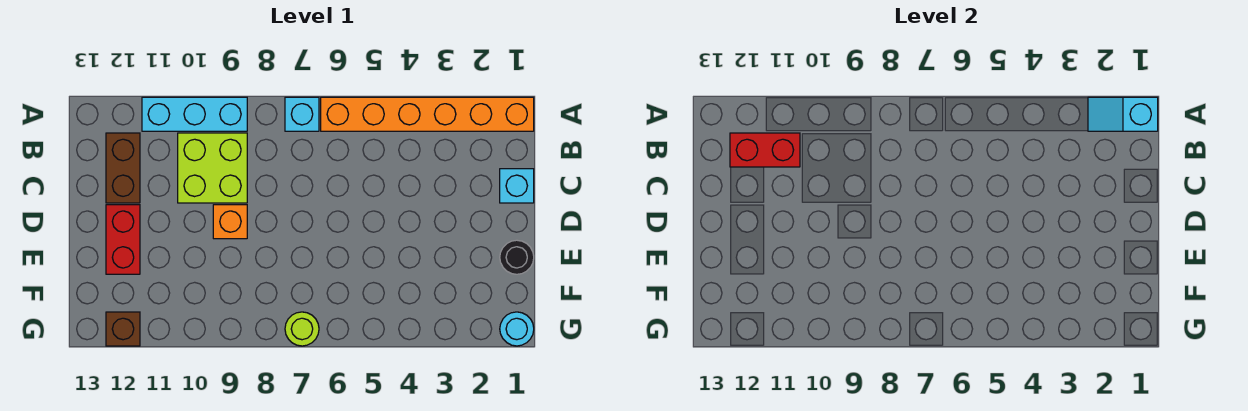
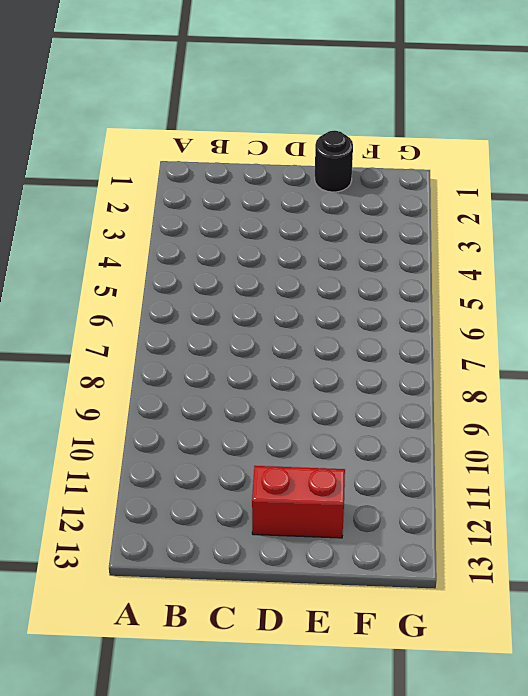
none -> orange 1x6 brick [321,97,534,131]
none -> cyan 1x1 brick [285,97,319,131]
none -> cyan 1x3 brick [142,97,247,131]

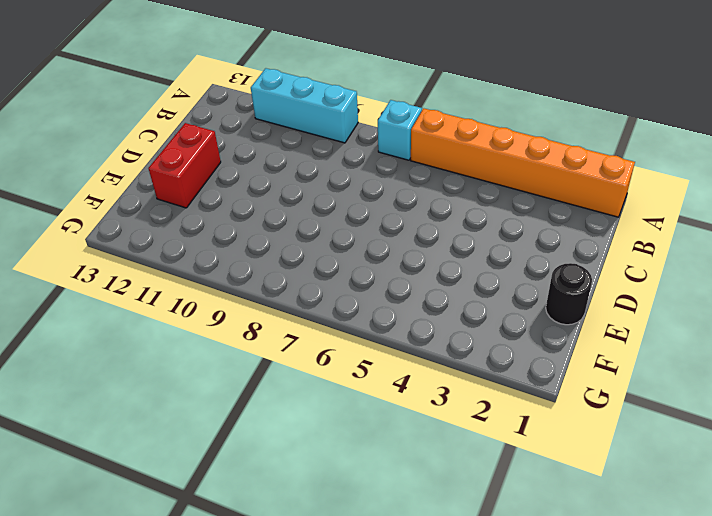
none -> lime 2x2 brick [178,133,247,203]
none -> brown 1x2 brick [106,133,140,203]
none -> cyan 1x1 brick [500,169,534,203]

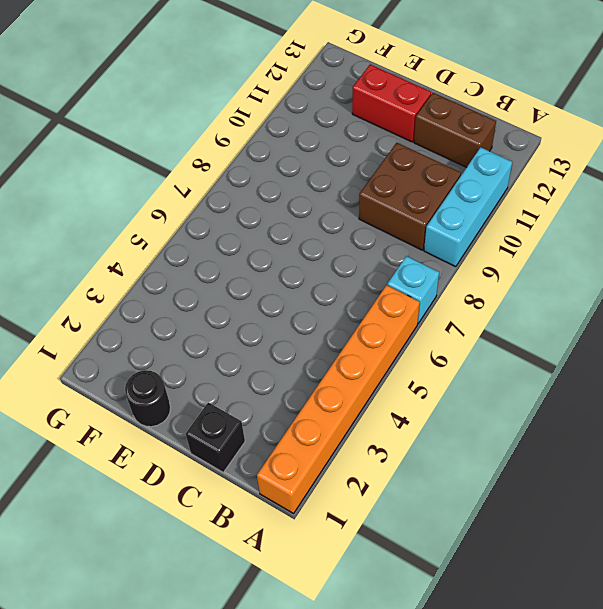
brown 2x2 brick [359,143,461,250] -> lime 2x2 brick [178,133,247,203]
black 1x1 brick [186,402,245,472] -> cyan 1x1 brick [500,169,534,203]
none -> orange 1x1 brick [213,205,247,239]
none -> cyan 1x1 round brick [500,312,534,346]
none -> lime 1x1 round brick [285,312,319,346]

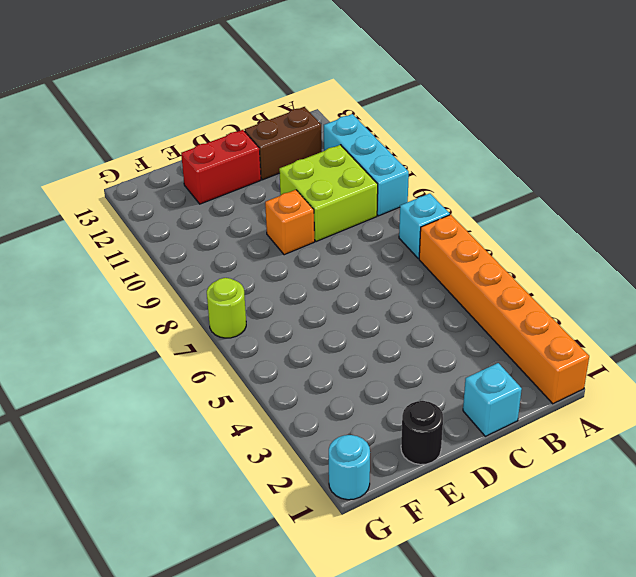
none -> brown 1x1 brick [106,312,140,346]
none -> cyan 1x2 slope [1088,97,1158,131]
none -> red 1x2 brick [730,133,800,167]

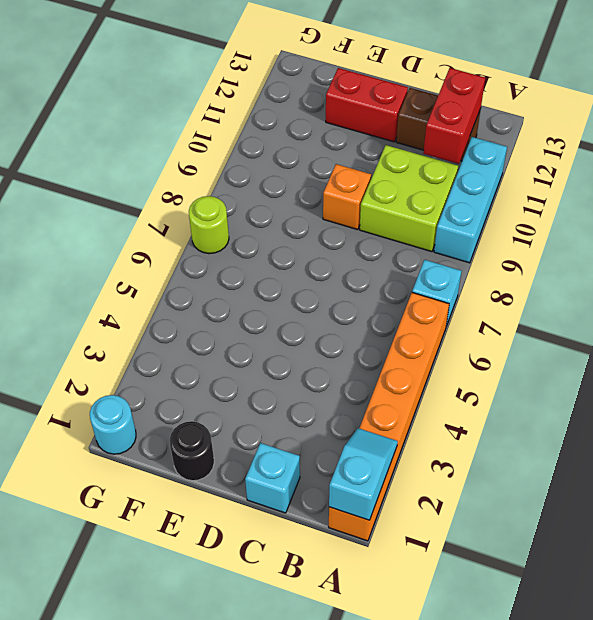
none -> brown 1x1 brick [106,312,140,346]

